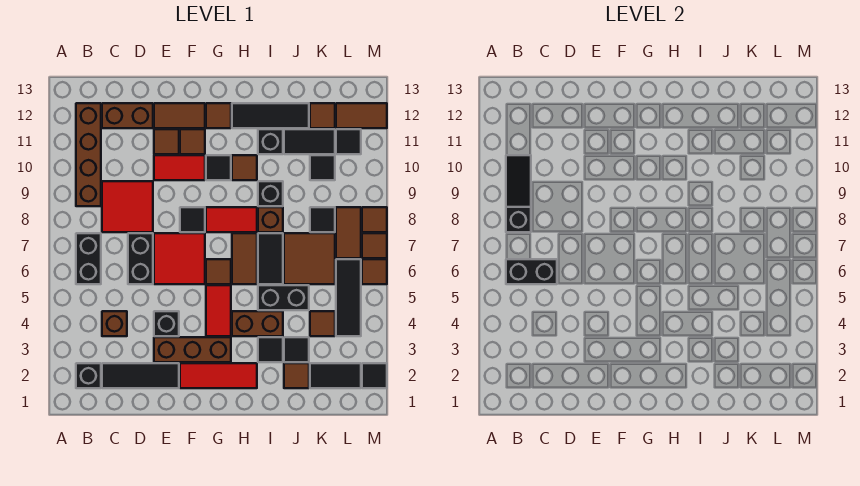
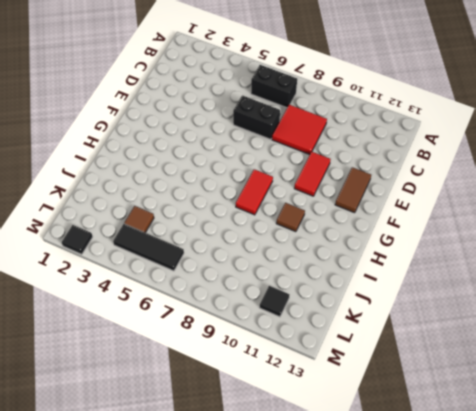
none -> black 1x1 brick [76,363,101,388]
none -> brown 1x4 brick [76,103,101,206]
none -> black 1x3 tile [102,363,179,388]
none -> brown 1x1 brick [102,311,127,336]

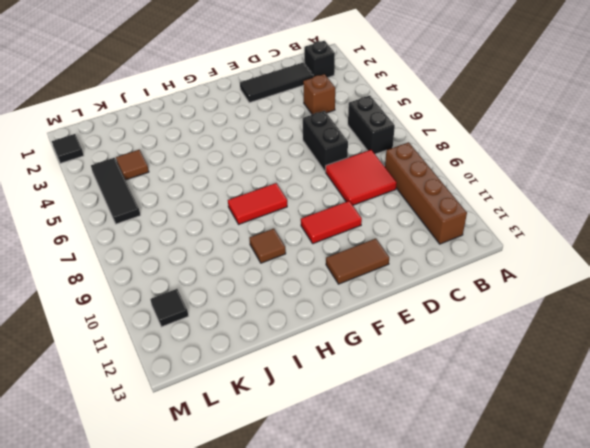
none -> brown 1x2 brick [102,103,153,128]
none -> brown 1x3 brick [154,337,231,362]
none -> black 1x1 brick [154,311,179,336]
none -> red 2x2 tile [154,233,205,284]

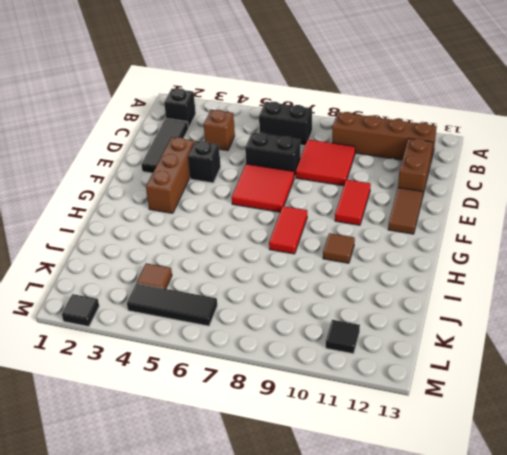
none -> brown 1x1 tile [154,129,179,154]
none -> red 1x3 tile [180,363,257,388]
none -> black 1x1 tile [180,207,205,232]
none -> brown 1x1 tile [180,129,205,154]

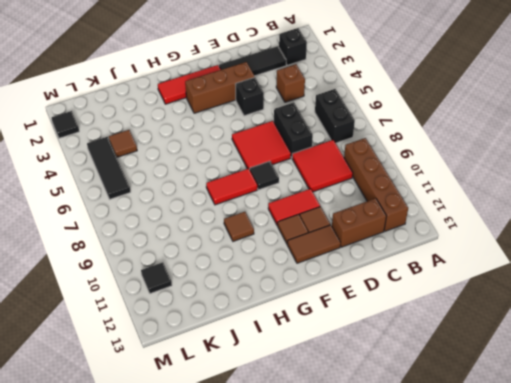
none -> red 1x2 tile [206,285,231,336]
none -> brown 1x1 tile [206,259,231,284]
none -> black 1x1 tile [206,155,231,180]
none -> brown 1x1 tile [206,103,231,128]

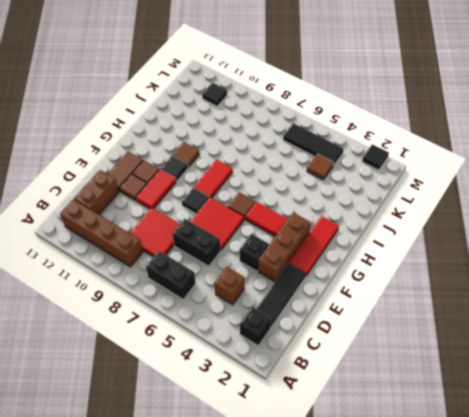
none -> brown 1x1 tile [206,103,231,128]
none -> brown 1x2 brick [232,311,283,336]
none -> brown 1x2 tile [232,233,257,284]
none -> black 1x3 tile [232,103,309,128]

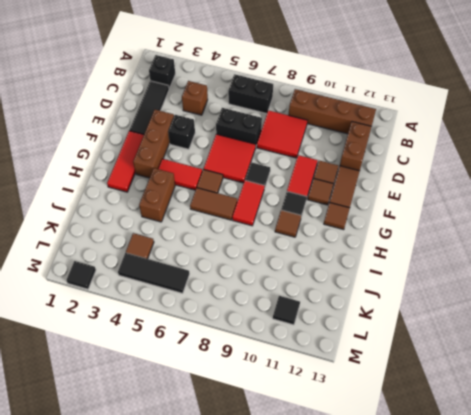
none -> black 1x3 tile [232,103,309,128]
none -> black 1x1 tile [258,337,283,362]
none -> black 1x2 brick [258,285,309,310]
none -> black 1x2 tile [258,233,283,284]

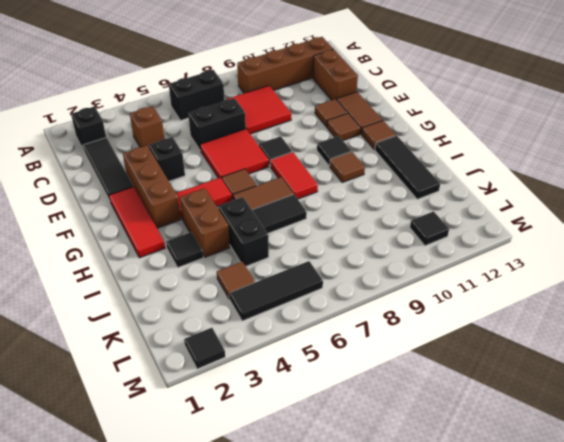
none -> red 1x2 tile [154,155,205,180]
none -> brown 1x1 brick [258,207,283,232]
none -> black 1x1 brick [258,181,283,206]
none -> black 1x1 brick [258,129,283,154]

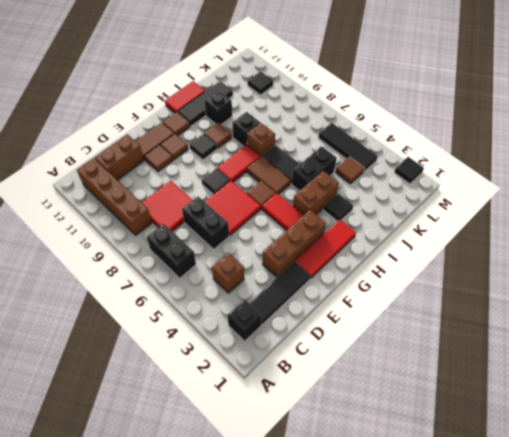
red 1x2 tile [165,81,205,113] -> red 1x2 tile moved to [154,155,205,180]
none -> black 1x1 brick [154,311,179,336]
none -> brown 1x1 tile [284,363,309,388]
none -> black 1x1 tile [284,337,309,362]
none -> brown 2x2 tile [284,233,335,284]

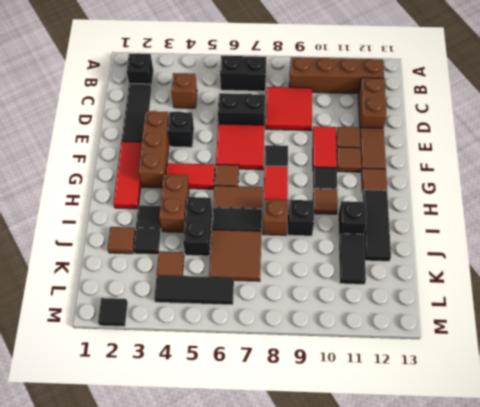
none -> black 1x2 tile [310,363,361,388]
none -> black 1x1 tile [310,207,335,232]
none -> black 1x1 tile [310,155,335,180]
none -> brown 1x1 tile [310,103,335,128]

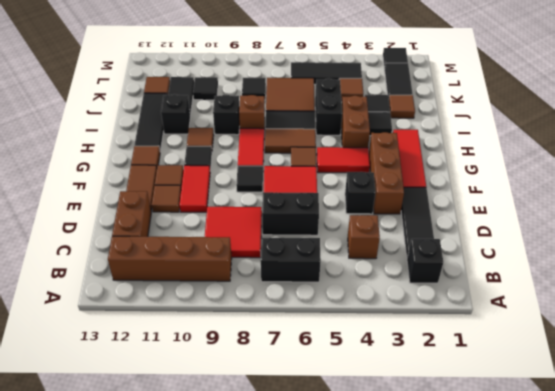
none -> brown 1x2 tile [336,207,361,258]
none -> black 1x1 tile [336,129,361,154]
none -> brown 1x2 tile [336,103,387,128]
none -> brown 1x1 tile [362,259,387,284]

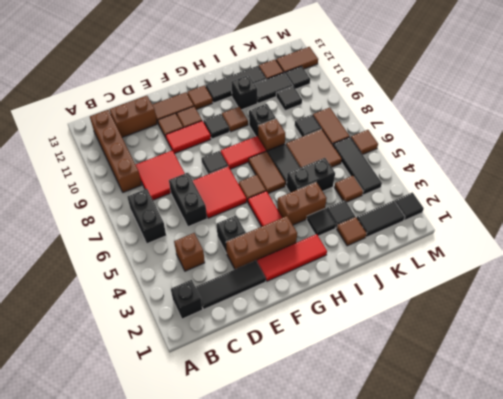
none -> brown 1x1 tile [362,233,387,258]
none -> brown 1x1 tile [362,207,387,232]
none -> black 1x2 brick [506,259,557,284]
none -> black 1x3 slope [506,155,531,232]

